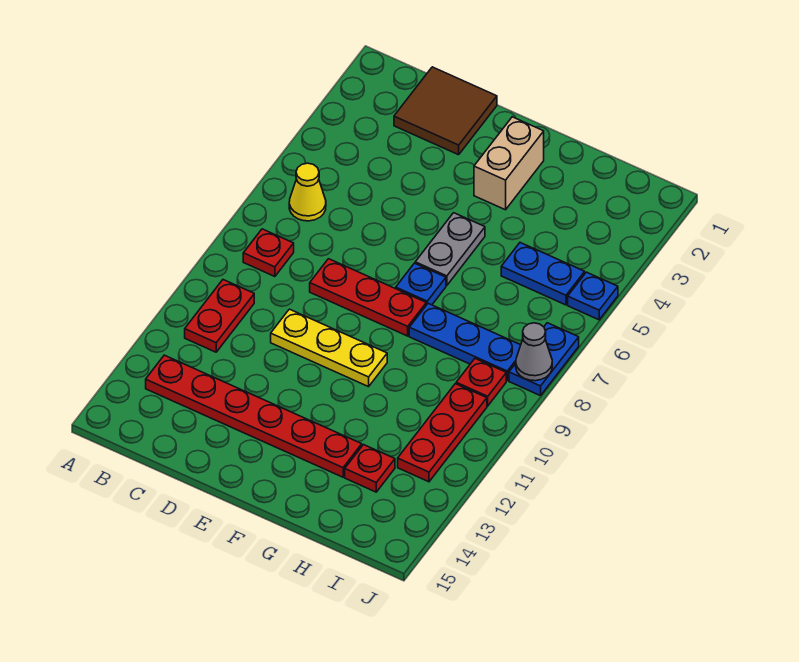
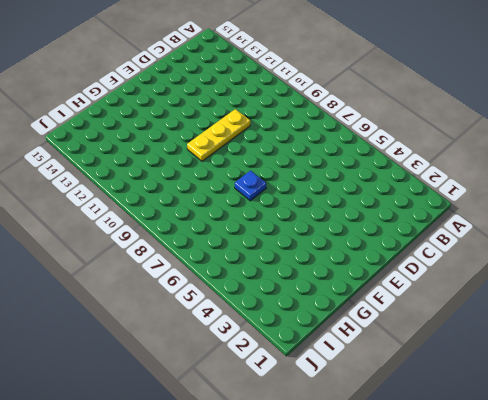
none -> yellow 1x1 cone [289,163,326,221]
none -> red 1x1 plate [243,229,294,277]
none -> red 1x2 plate [185,280,254,352]

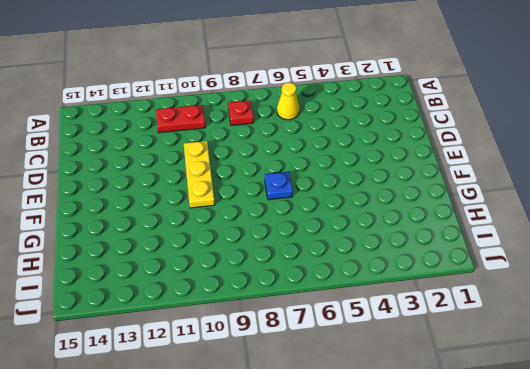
none -> red 1x6 plate [146,355,362,477]
none -> brown 2x2 tile [394,67,497,155]
none -> red 1x3 plate [310,259,426,336]

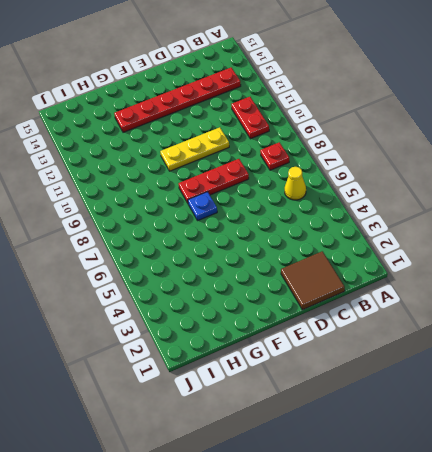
none -> tan 1x2 brick [474,117,544,210]
none -> grey 1x2 plate [415,213,485,286]
none -> blue 1x3 plate [409,303,521,381]

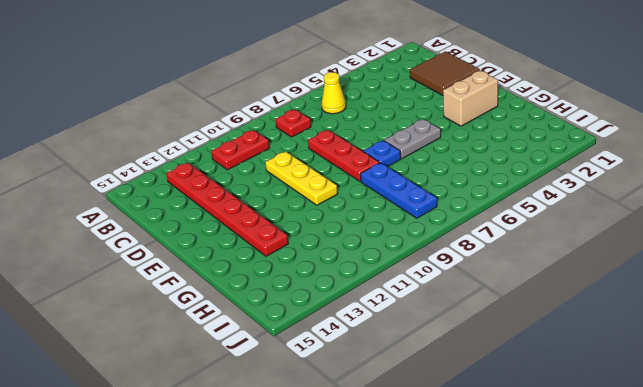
none -> blue 1x2 plate [501,243,585,305]
none -> red 1x1 plate [345,445,395,492]
none -> red 1x1 plate [456,359,506,406]

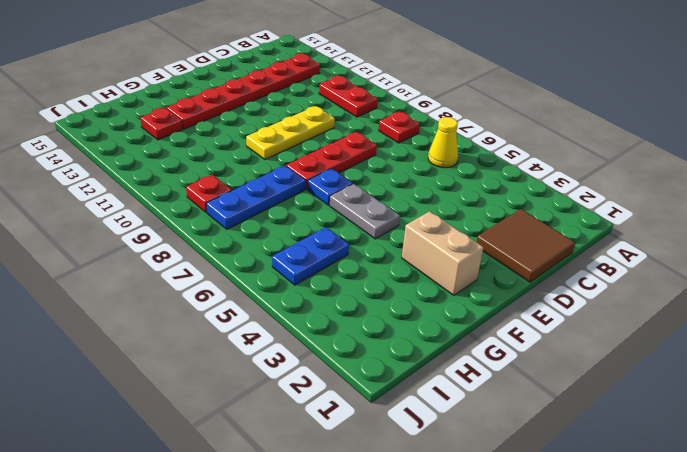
none -> red 1x3 plate [398,384,487,482]
none -> blue 1x1 plate [568,272,618,320]
none -> blue 1x2 plate [509,323,579,396]

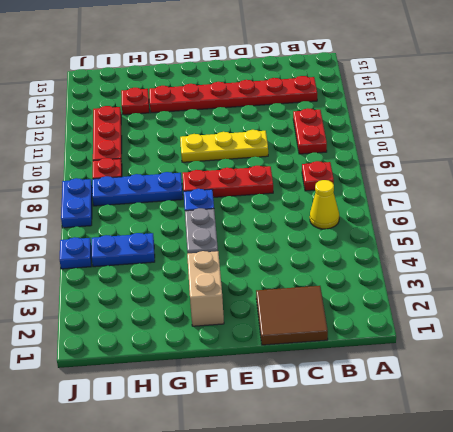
none -> grey 1x1 cone [516,323,552,381]

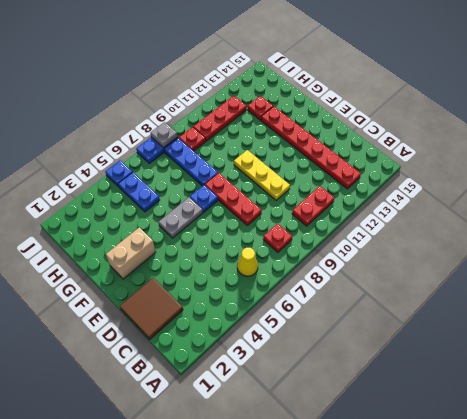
grey 1x1 plate [151,122,177,148] -> grey 1x1 cone [516,323,552,381]

